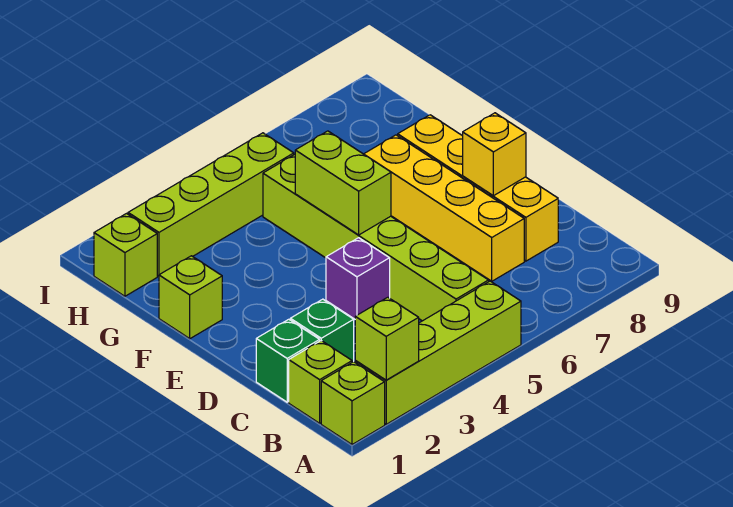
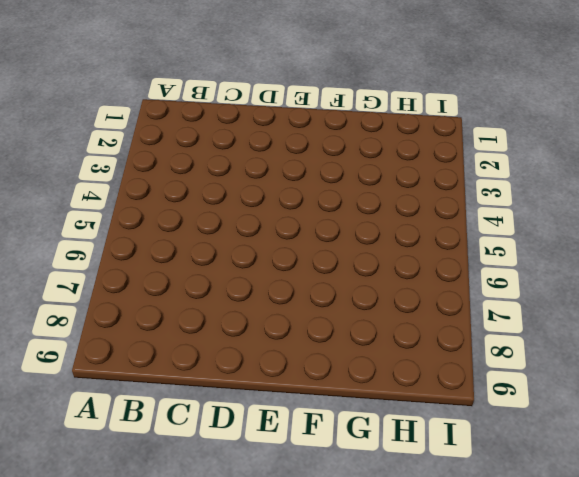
none -> lime 1x1 brick [321,362,385,445]
none -> lime 1x4 brick [355,281,521,424]
none -> lime 1x1 brick [289,341,352,423]

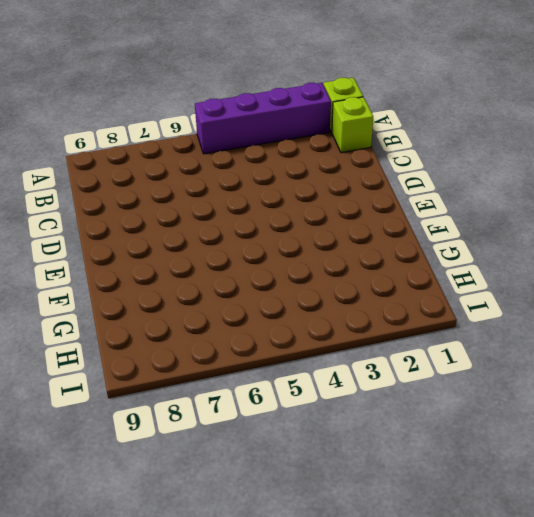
purple 1x4 brick [195,83,331,154] -> lime 1x4 brick [355,281,521,424]
none -> lime 1x6 brick [263,154,489,321]
none -> green 1x1 brick [256,319,320,402]
none -> green 1x1 brick [290,299,354,362]

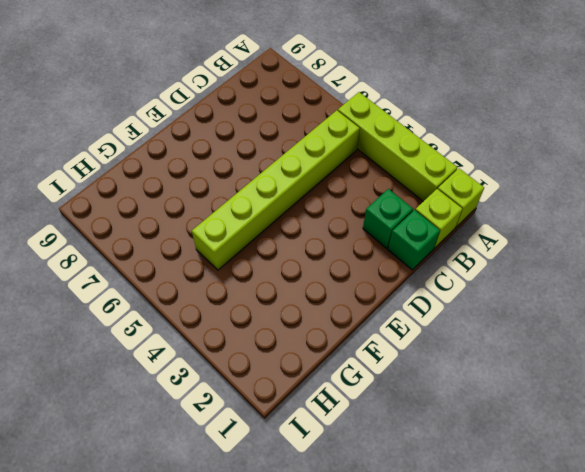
none -> yellow 1x4 brick [364,135,524,281]
none -> yellow 1x4 brick [398,115,558,261]
none -> purple 1x1 brick [326,238,390,319]

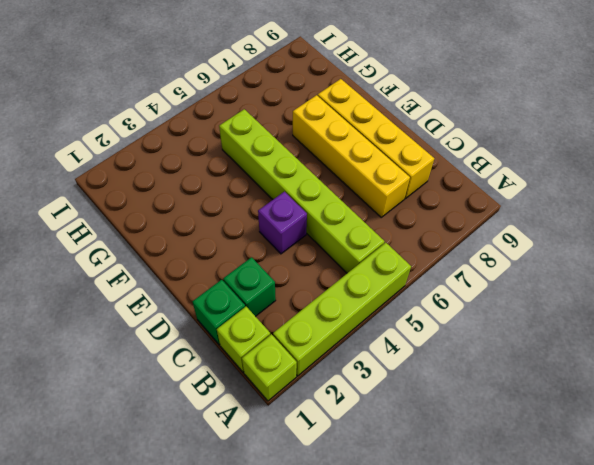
none -> lime 1x1 brick [159,256,222,339]
none -> lime 1x1 brick [94,214,157,296]
none -> lime 1x4 brick [128,133,294,276]

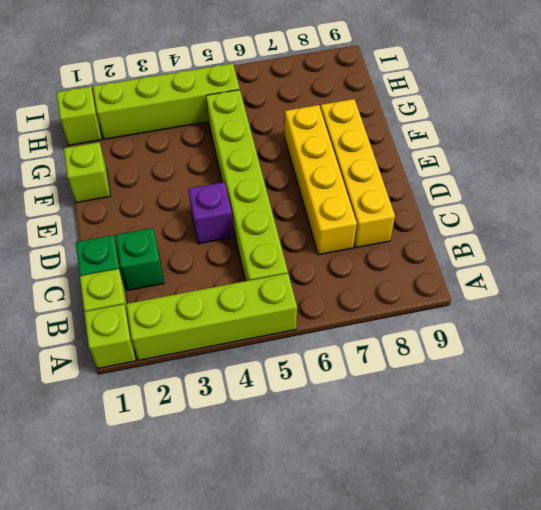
none -> lime 1x1 brick [355,297,419,380]
none -> yellow 1x1 brick [463,113,526,196]
none -> lime 1x2 brick [295,131,391,235]

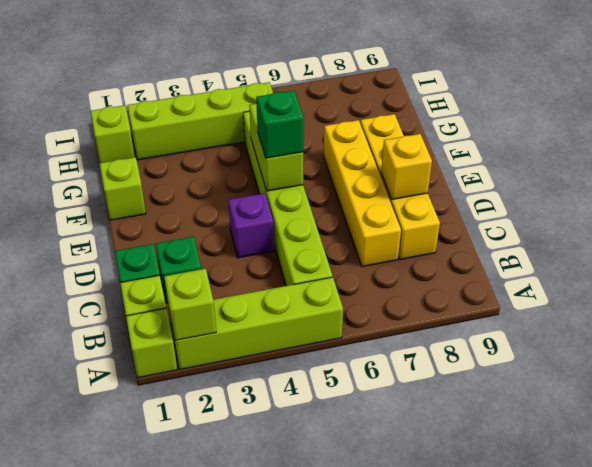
green 1x1 brick [256,91,304,158] -> none

